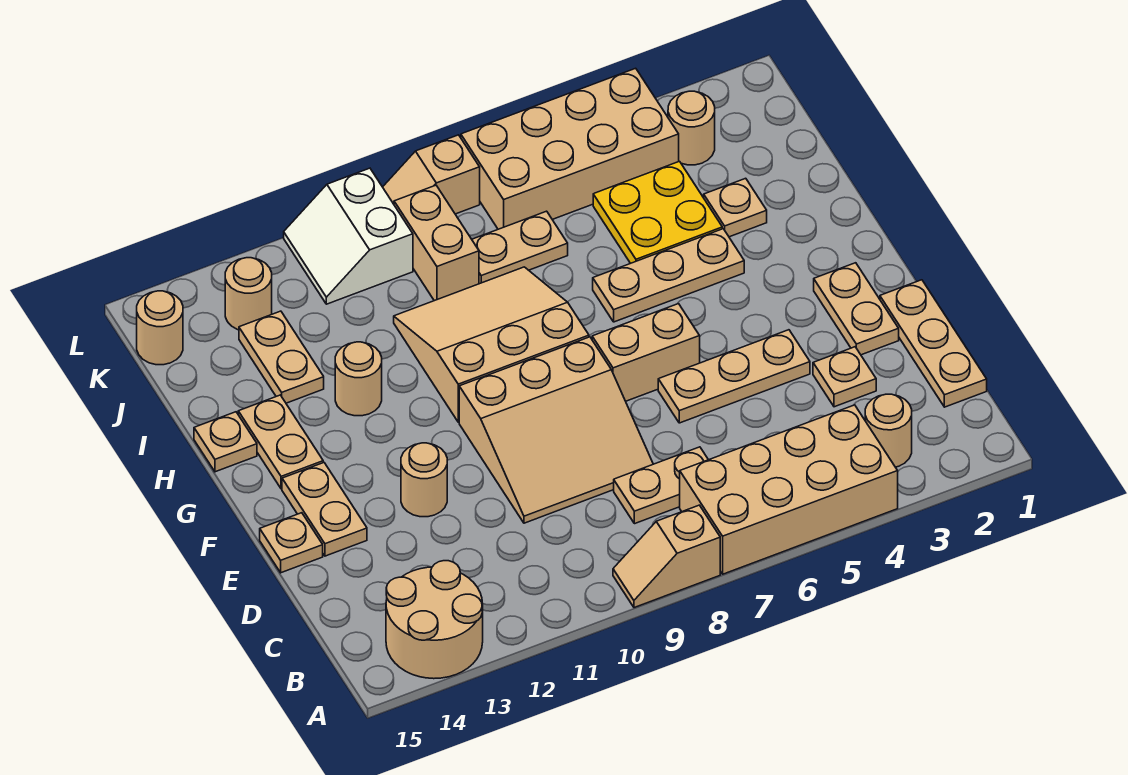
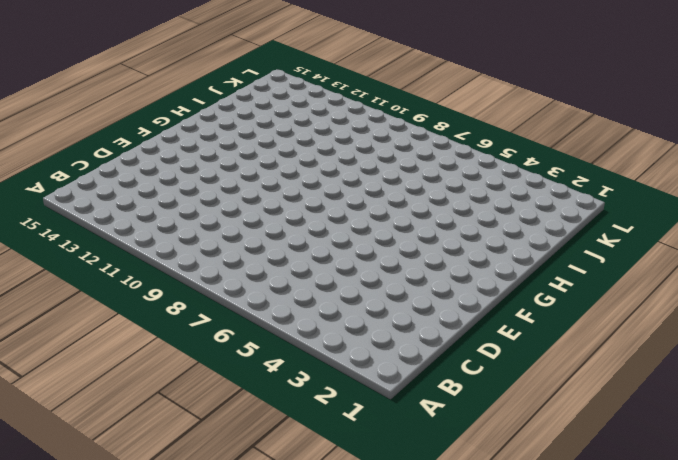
none -> tan 2x4 brick [680,405,898,574]
none -> tan 1x2 slope [613,505,720,608]
none -> tan 2x2 round brick [386,561,483,679]
none -> tan 1x1 round brick [865,394,912,467]

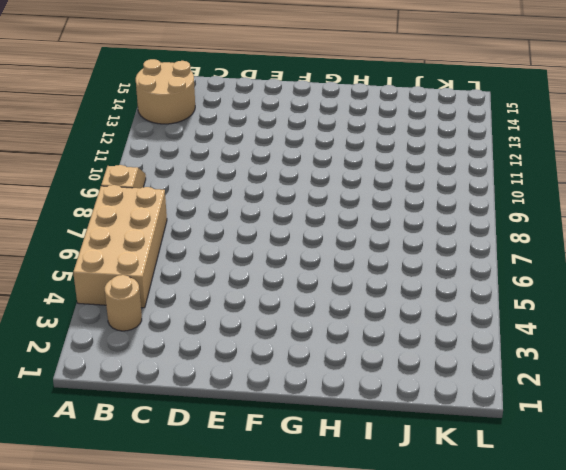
none -> tan 1x3 plate [880,280,987,407]
none -> tan 1x2 plate [614,447,708,524]
none -> tan 1x1 plate [813,347,876,407]
none -> tan 3x3 slope [459,337,653,523]

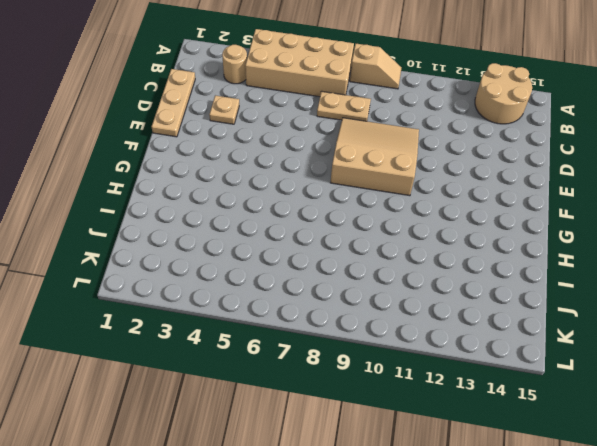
none -> tan 1x2 plate [814,263,899,355]
none -> tan 1x3 plate [658,330,810,423]
none -> tan 1x1 round brick [401,443,447,517]
none -> tan 1x2 plate [282,462,367,556]

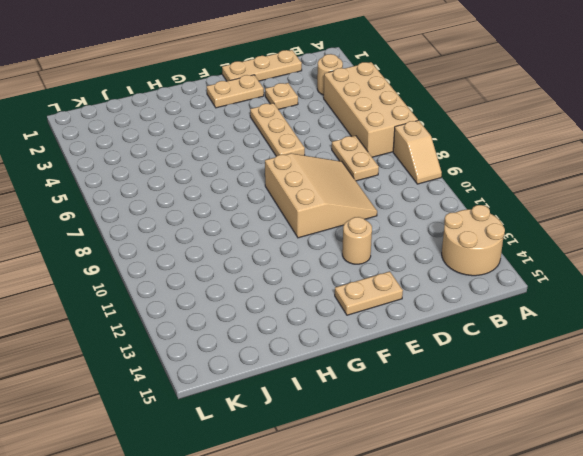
none -> tan 1x1 plate [260,513,323,573]
none -> tan 1x2 brick [592,304,700,401]
none -> tan 3x3 slope [394,267,589,422]
none -> tan 1x2 plate [238,395,323,489]

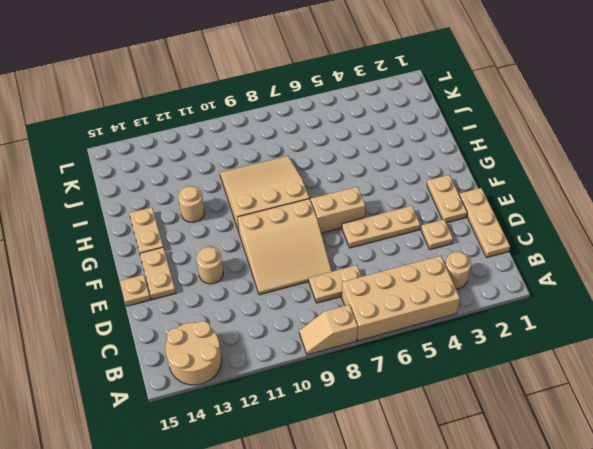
none -> tan 1x3 plate [593,229,744,322]
none -> tan 1x1 plate [194,412,257,472]
none -> tan 1x1 plate [704,178,767,237]
none -> yellow 2x2 plate [593,161,722,263]

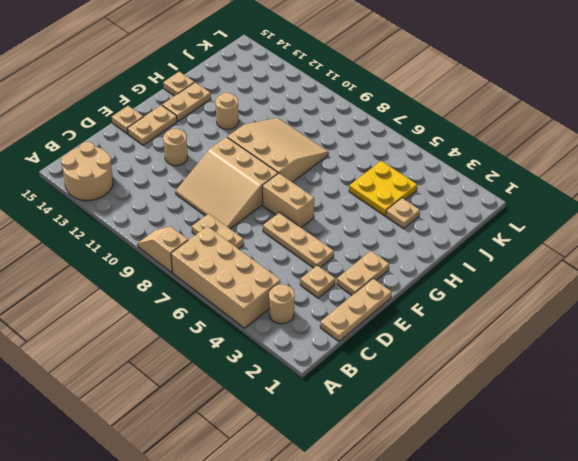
none -> tan 1x3 plate [593,229,744,322]
none -> tan 1x2 plate [239,311,324,403]
none -> tan 1x2 plate [472,211,568,284]
none -> tan 1x2 brick [394,185,479,301]

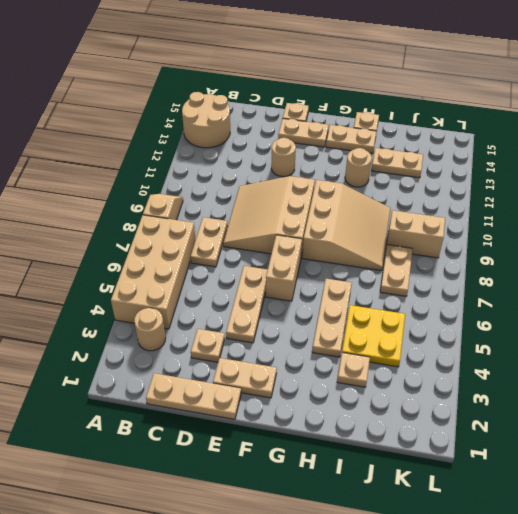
none -> tan 1x1 round brick [668,91,715,165]
none -> tan 2x4 brick [461,68,679,229]
none -> white 2x2 slope [284,168,413,304]
none -> tan 1x1 round brick [225,258,272,330]

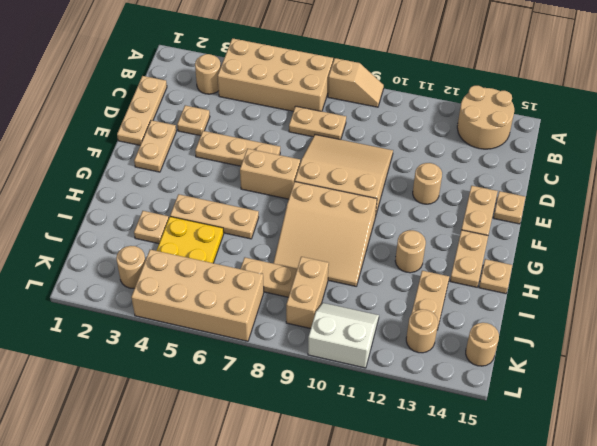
white 2x2 slope [308,303,379,368] -> white 2x2 slope turned to [284,168,413,304]
none -> tan 1x2 slope [383,135,480,214]

